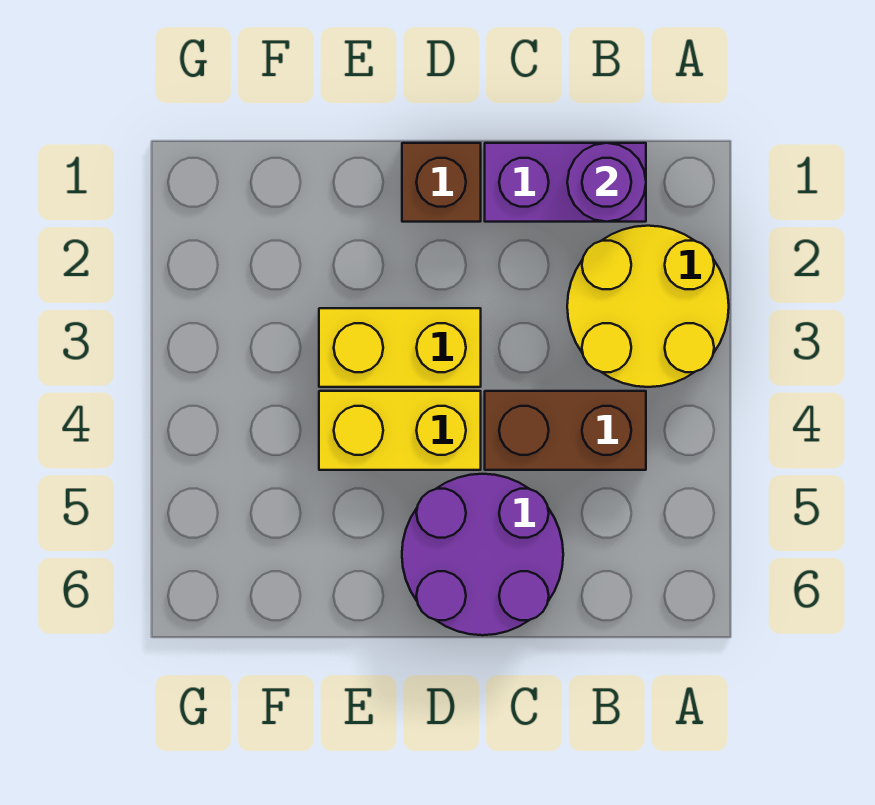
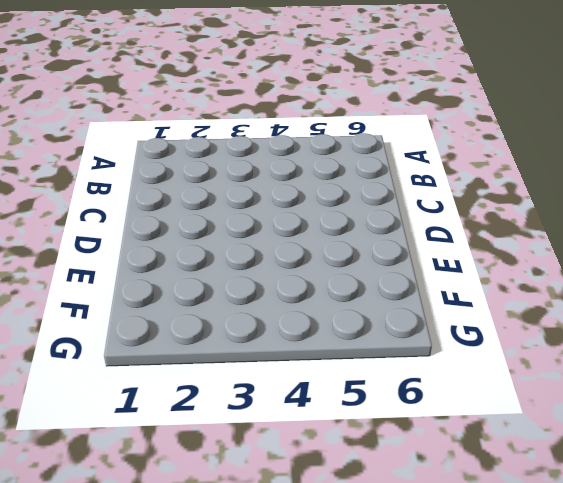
none -> yellow 2x2 round brick [567,226,729,387]
none -> purple 1x2 brick [485,143,646,222]

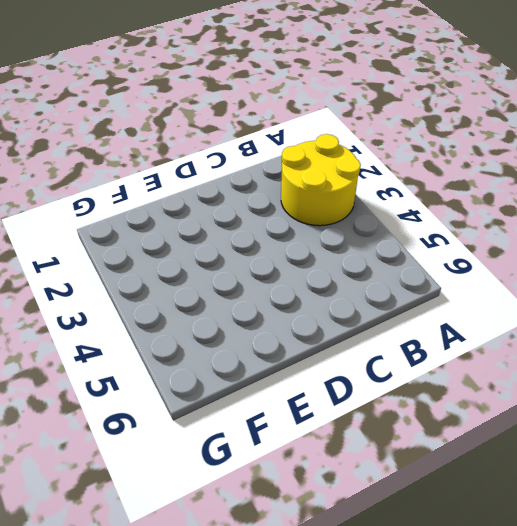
none -> purple 1x2 brick [485,143,646,222]
none -> brown 1x2 brick [485,391,646,470]

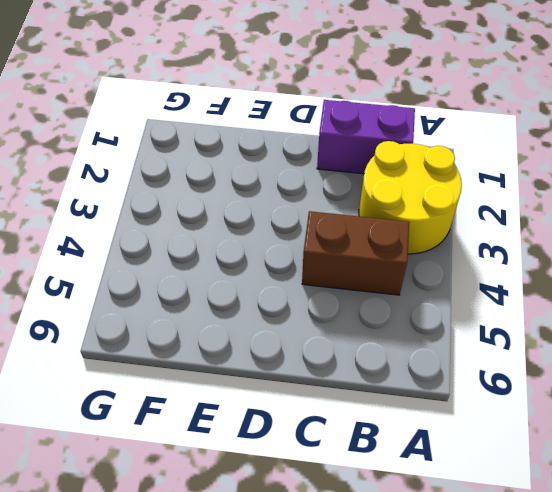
none -> purple 2x2 round brick [402,474,563,635]
none -> brown 1x1 brick [402,143,481,222]

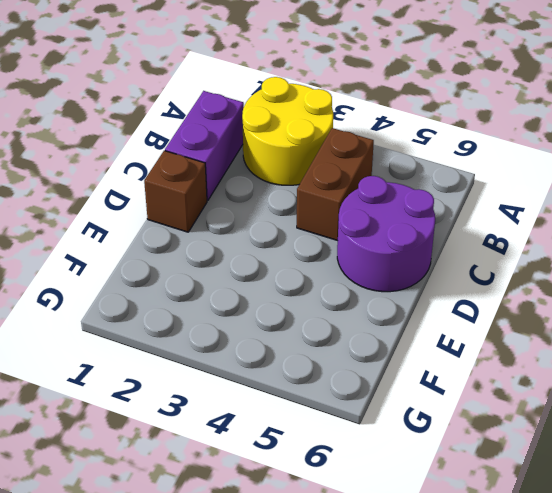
none -> yellow 1x2 brick [319,308,481,387]
none -> yellow 1x2 brick [319,391,481,470]

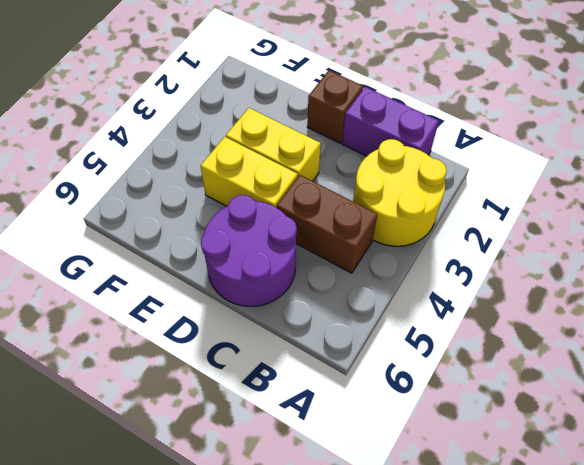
none -> purple 1x1 round brick [567,143,646,222]

